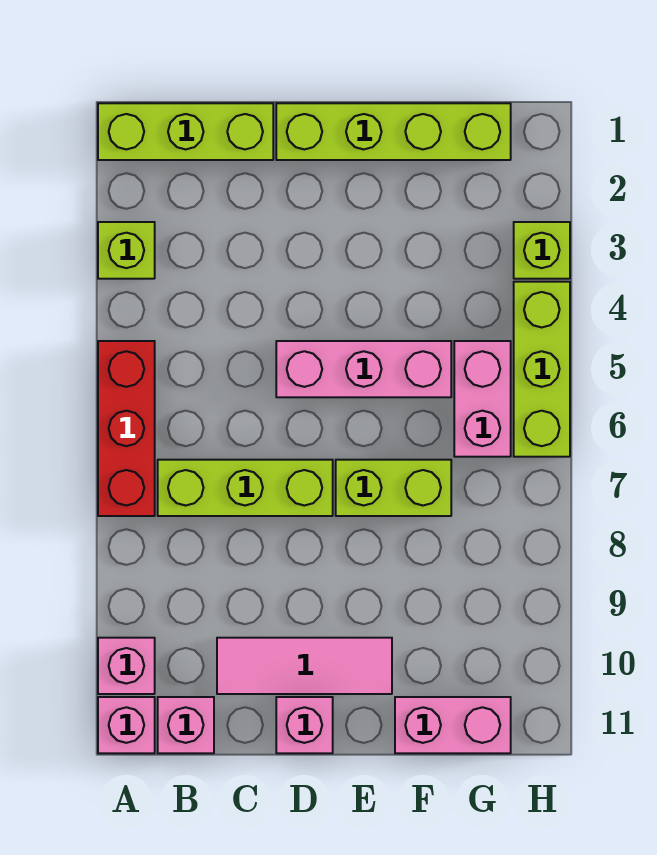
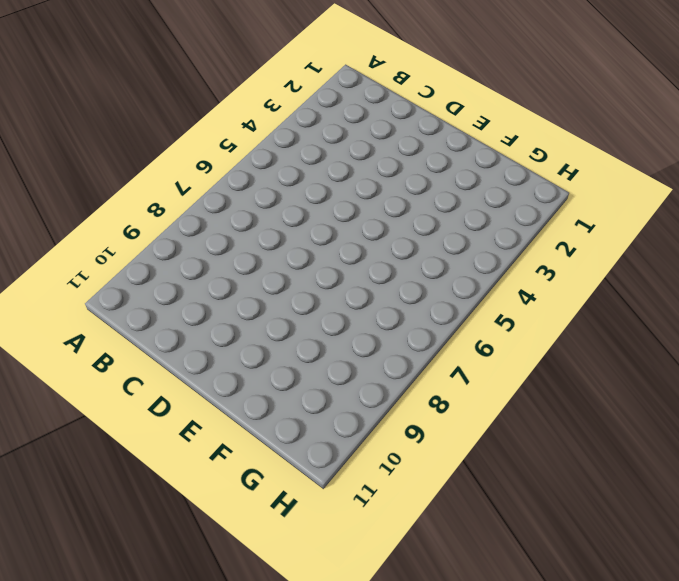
none -> lime 1x3 brick [98,103,273,160]
none -> lime 1x1 brick [98,222,155,279]
none -> red 1x3 brick [98,341,155,516]

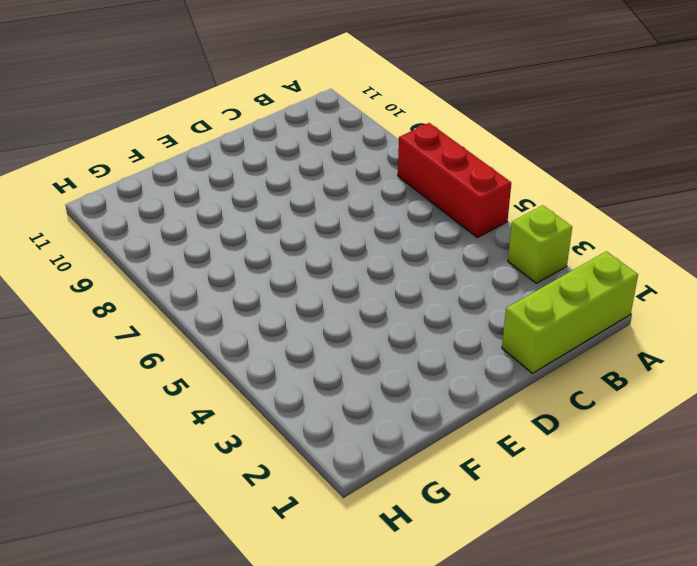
none -> pink 1x1 brick [98,638,155,694]
none -> pink 1x1 brick [98,697,155,753]
none -> lime 1x3 brick [158,460,333,516]

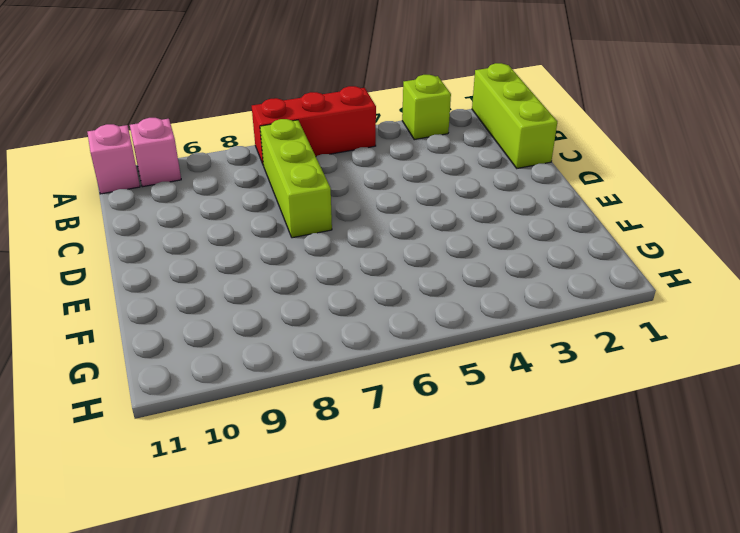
none -> pink 1x1 brick [158,697,214,753]
none -> pink 1x3 tile [217,638,392,694]
none -> lime 1x4 brick [276,103,511,160]

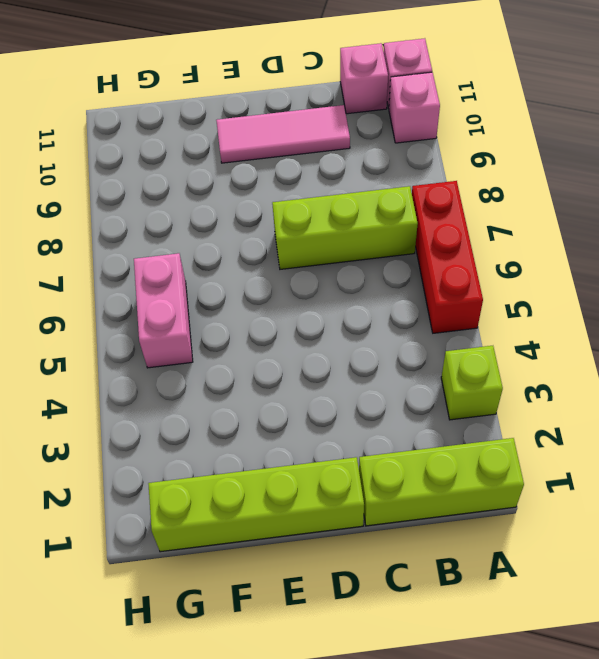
none -> pink 1x3 brick [276,341,451,397]
none -> pink 1x1 brick [276,697,333,753]
none -> lime 1x2 brick [336,460,451,516]

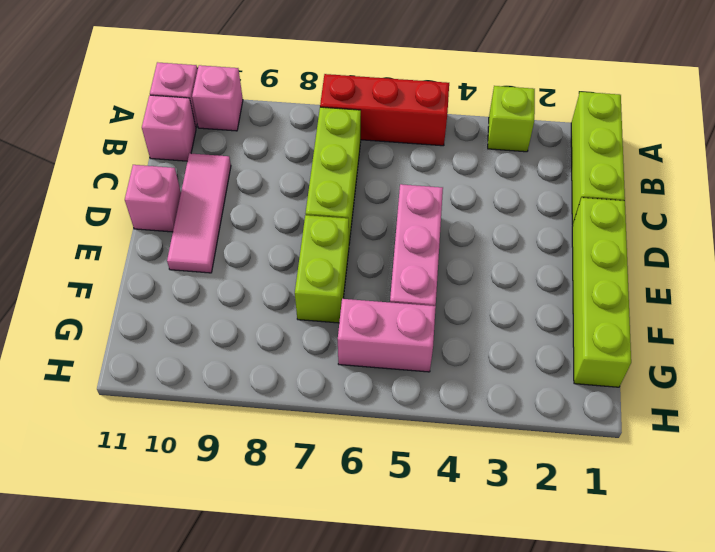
none -> pink 1x2 brick [395,697,511,753]
none -> lime 1x1 brick [514,222,570,279]
none -> lime 1x3 brick [514,282,570,457]

